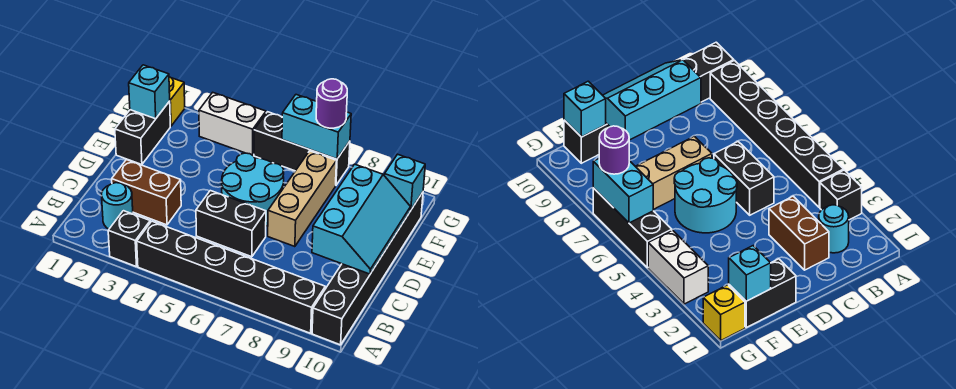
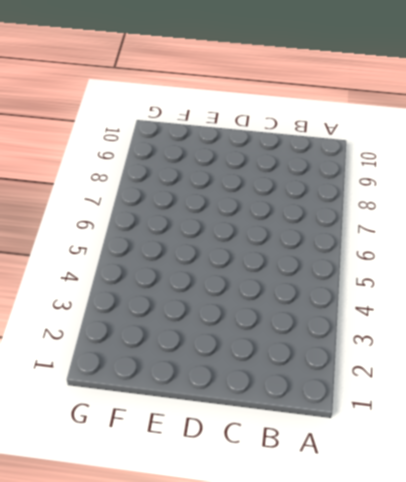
none -> black 1x1 brick [108,211,150,267]
none -> black 1x6 brick [137,221,325,333]
none -> black 1x6 brick [312,192,423,345]

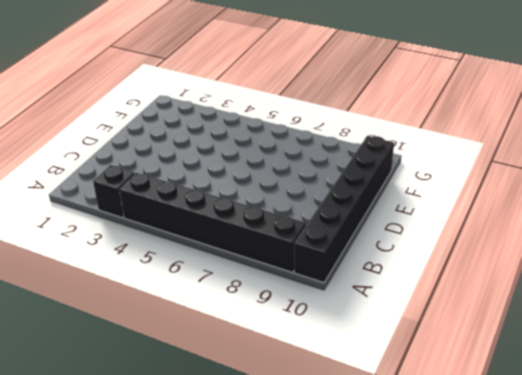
none -> cyan 1x1 round brick [102,183,133,229]
none -> brown 1x2 brick [112,160,181,225]
none -> black 1x2 brick [196,191,266,257]

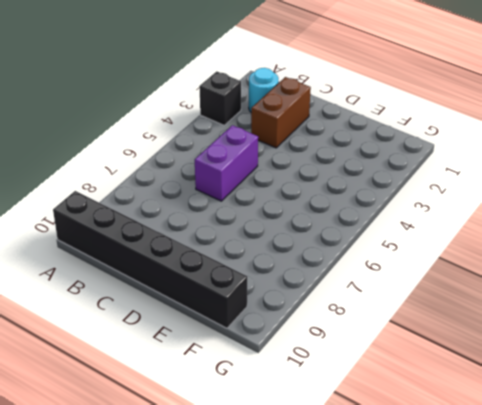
purple 1x2 brick [195,125,258,201] -> black 1x2 brick [196,191,266,257]
none -> black 1x6 brick [137,221,325,333]
none -> cyan 2x2 round brick [222,153,284,226]
none -> tan 1x3 brick [268,151,337,247]

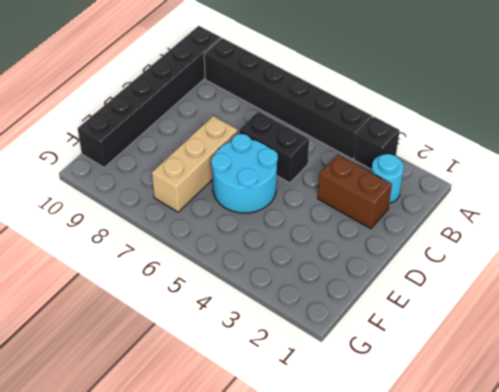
none -> black 1x2 brick [115,101,170,165]
none -> yellow 1x1 brick [169,77,185,126]
none -> white 1x2 brick [199,92,266,155]

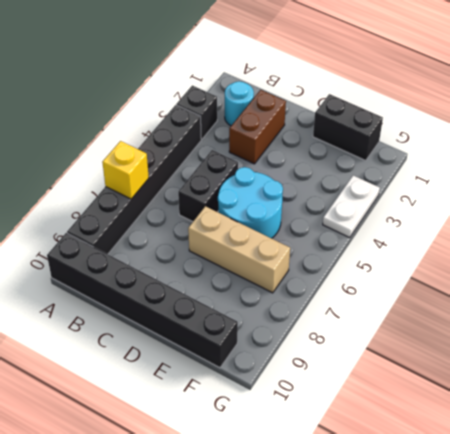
yellow 1x1 brick [102,141,149,199] -> yellow 1x1 brick moved to [169,77,185,126]
white 1x2 plate [323,176,380,237] -> white 1x2 brick [199,92,266,155]
none -> black 1x3 brick [254,112,350,185]
none -> cyan 2x3 slope [312,164,410,274]
none -> cyan 1x1 brick [129,65,170,119]

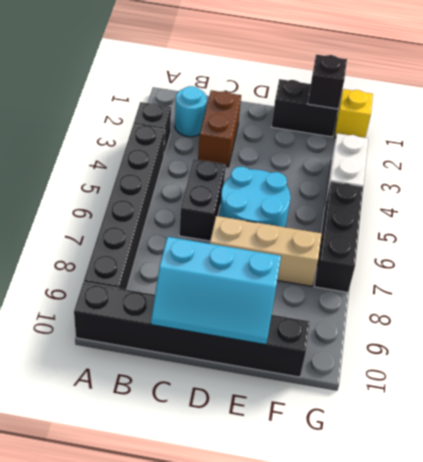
black 1x1 brick [308,54,347,109] -> cyan 1x1 brick [129,65,170,119]
none -> cyan 1x1 brick [384,154,425,210]
none -> cyan 1x2 brick [282,95,351,159]
none -> purple 1x1 round brick [316,79,347,128]

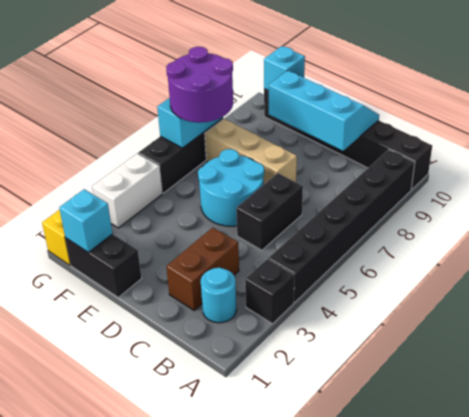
purple 2x2 round brick [166,47,233,123] -> purple 1x1 round brick [316,79,347,128]

